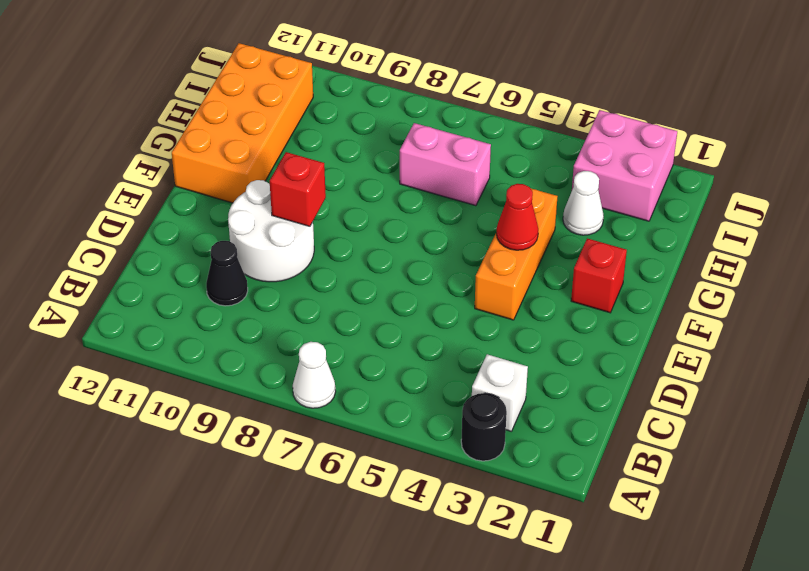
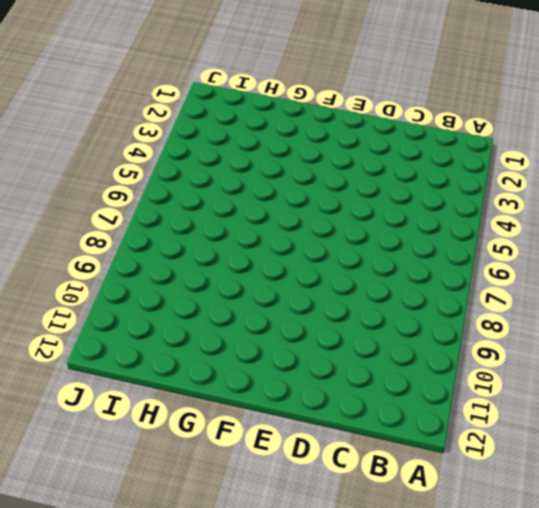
none -> black 1x1 round brick [461,393,507,461]
none -> white 1x1 cone [293,342,336,408]
none -> white 1x1 brick [472,354,528,431]

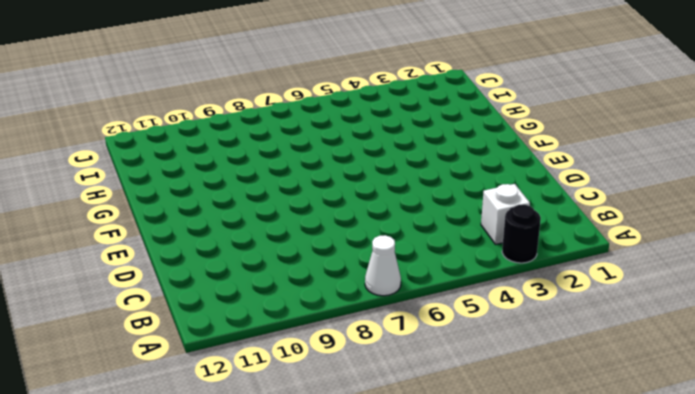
none -> black 1x1 cone [206,241,248,306]
none -> white 2x2 round brick [228,180,314,282]
none -> orange 1x3 brick [475,189,557,320]

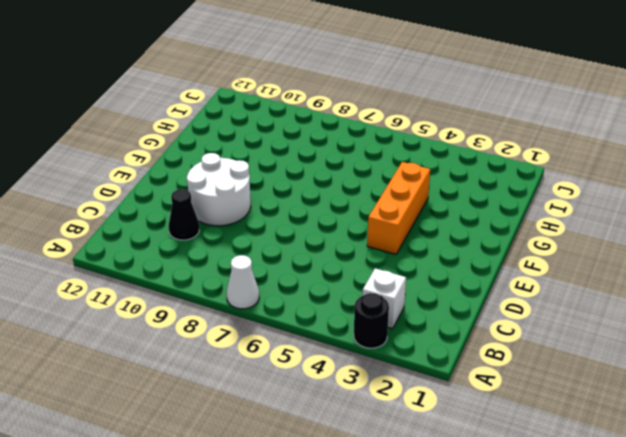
none -> red 1x1 brick [571,238,627,313]
none -> orange 2x4 brick [172,43,313,203]
none -> white 1x1 cone [563,171,604,235]

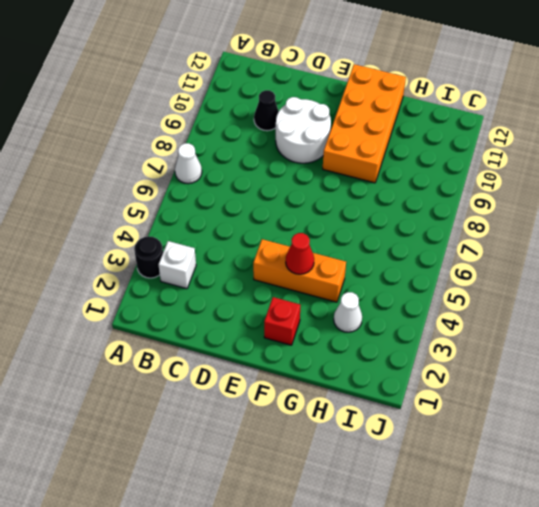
orange 2x4 brick [323,64,406,183] -> orange 2x4 brick turned to [172,43,313,203]
none -> pink 1x2 brick [400,123,491,206]
none -> pink 2x2 brick [572,110,677,221]
none -> red 1x1 brick [270,152,326,226]

